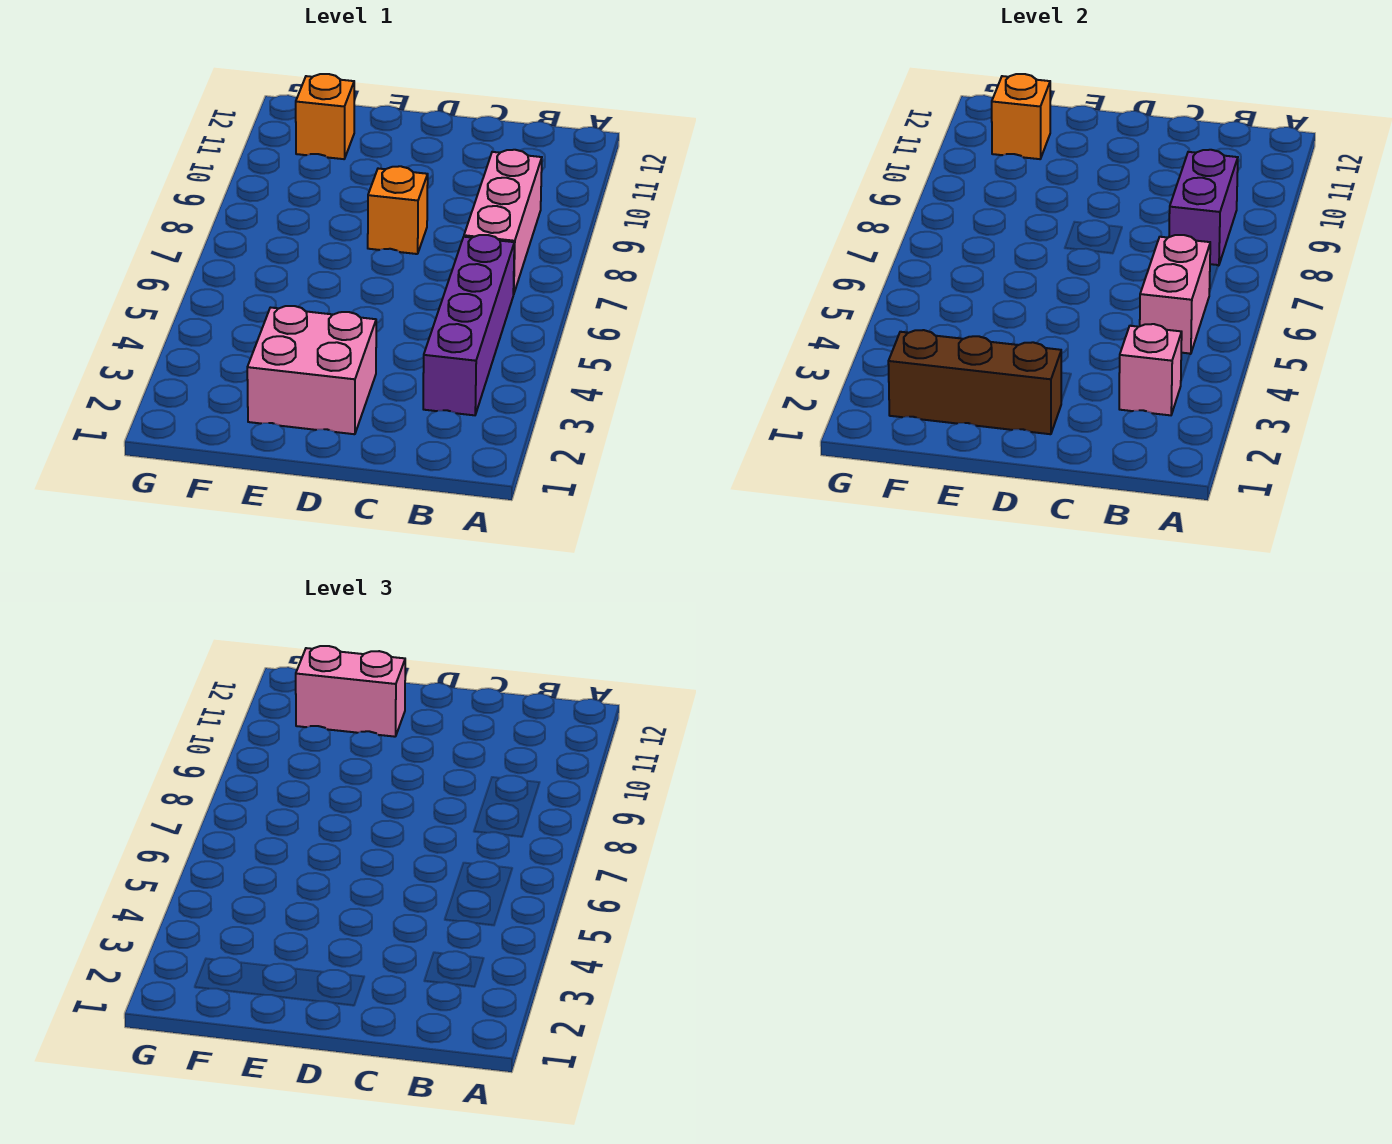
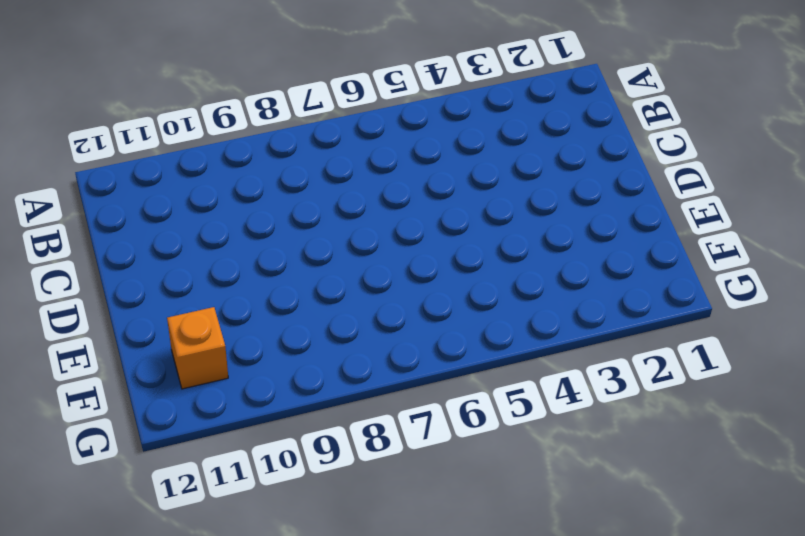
none -> purple 1x4 brick [423,235,514,415]
none -> pink 1x3 brick [464,150,542,294]

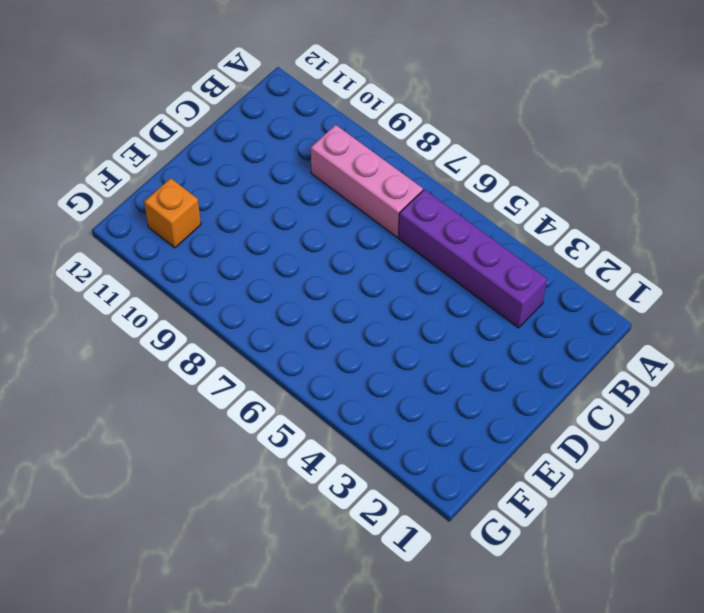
none -> pink 2x2 brick [247,306,376,434]
none -> orange 1x1 brick [368,166,428,254]

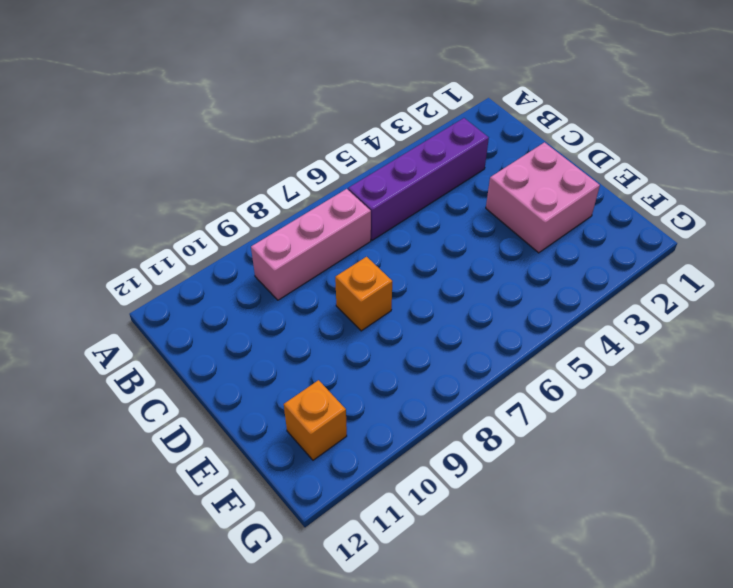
none -> pink 1x1 brick [1119,324,1182,415]
none -> pink 1x2 brick [1140,235,1210,354]

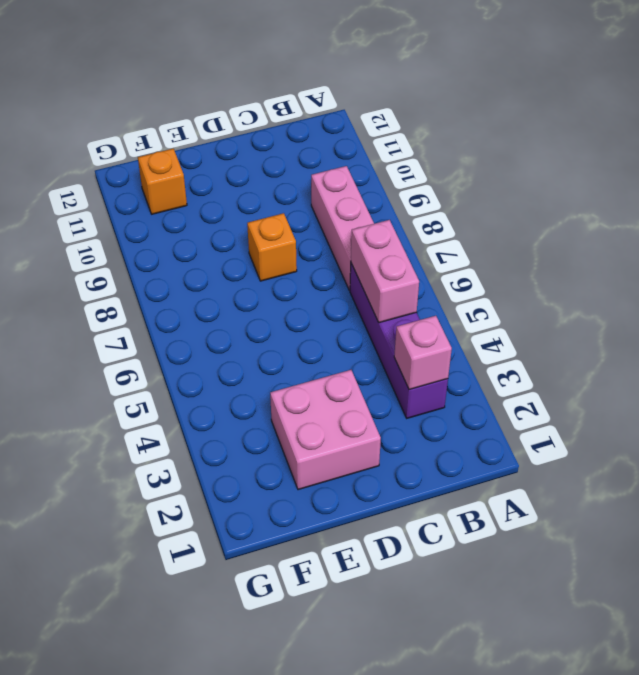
none -> purple 1x2 brick [1169,150,1238,266]
none -> brown 1x3 brick [888,330,1061,434]

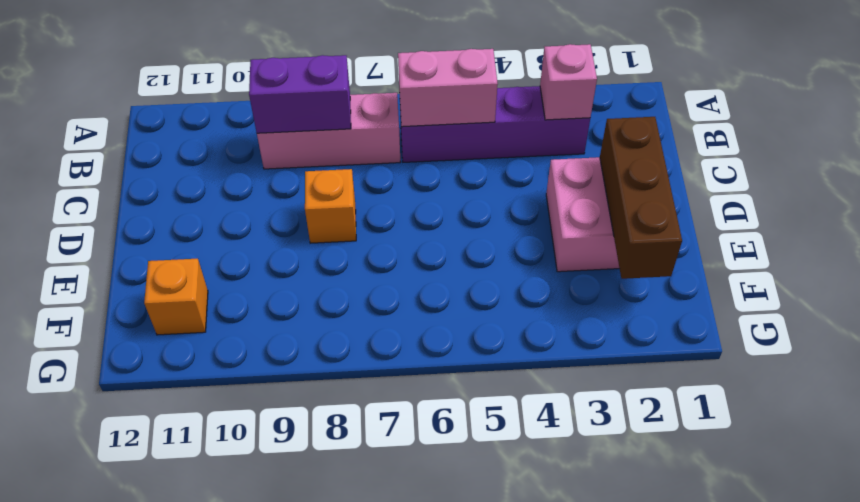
none -> orange 1x1 brick [992,74,1050,159]
none -> pink 1x2 brick [296,646,405,737]

